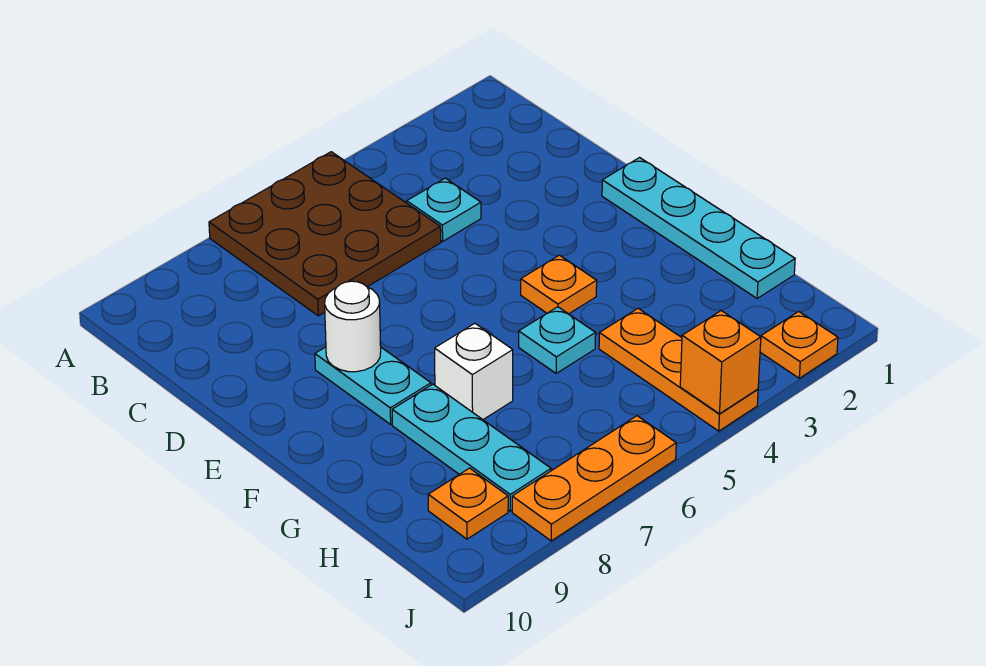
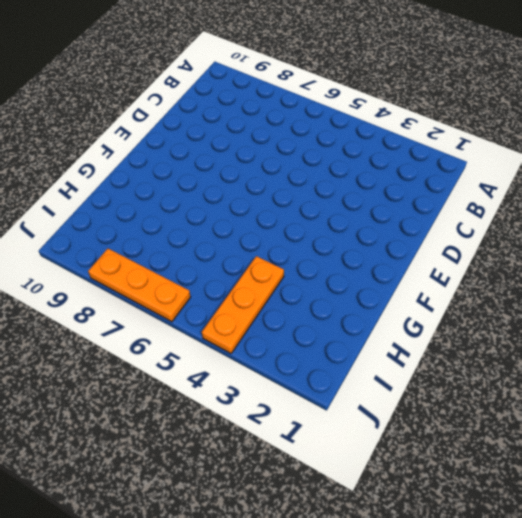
none -> brown 3x3 plate [209,152,441,316]
none -> cyan 1x1 plate [407,178,481,241]
none -> cyan 1x4 plate [602,158,795,298]

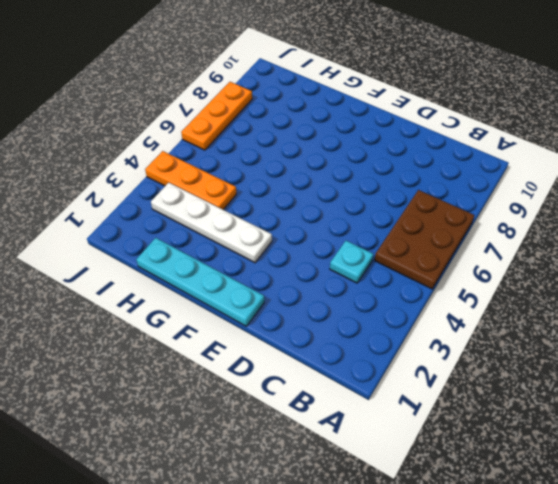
brown 2x3 plate [374,190,474,289] -> brown 3x3 plate [209,152,441,316]
white 1x4 plate [151,183,272,263] -> none
none -> cyan 1x2 plate [315,347,431,424]
none -> orange 1x1 plate [521,255,597,314]
none -> cyan 1x1 plate [519,307,596,373]

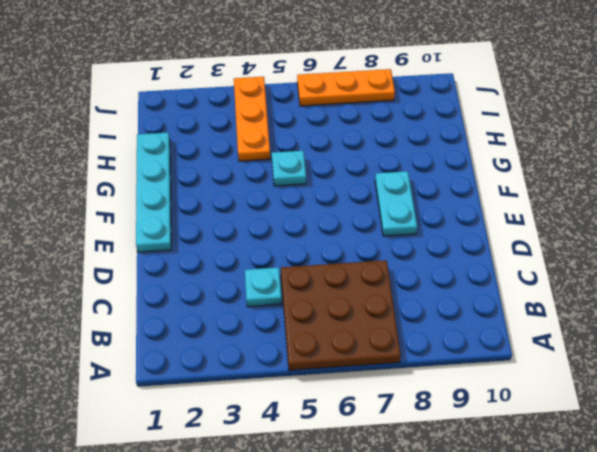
none -> orange 1x1 plate [521,255,597,314]
none -> white 1x1 brick [435,323,513,419]
none -> cyan 1x3 plate [392,384,551,511]

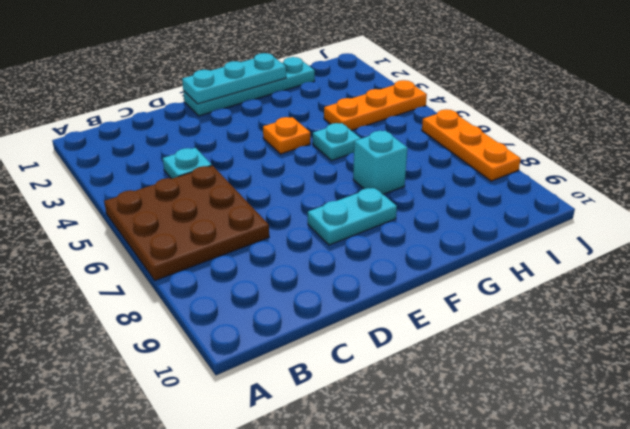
cyan 1x3 plate [182,53,286,104] -> cyan 1x3 plate moved to [392,384,551,511]
cyan 1x1 brick [353,131,407,194] -> white 1x1 brick [435,323,513,419]
none -> orange 1x1 plate [428,468,508,539]
none -> orange 1x1 plate [760,312,838,378]
none -> white 1x1 round brick [325,281,381,372]

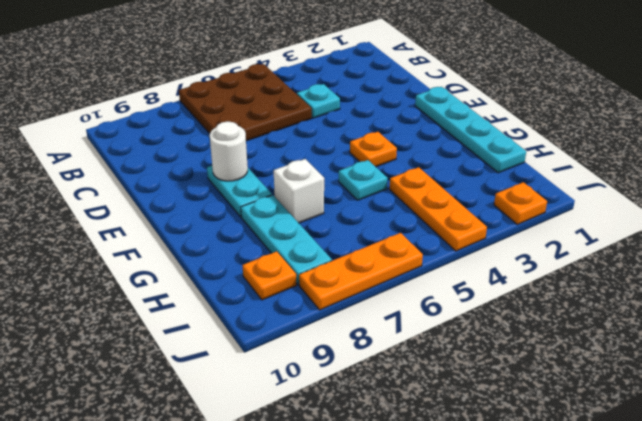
none -> orange 1x1 brick [680,311,761,414]

